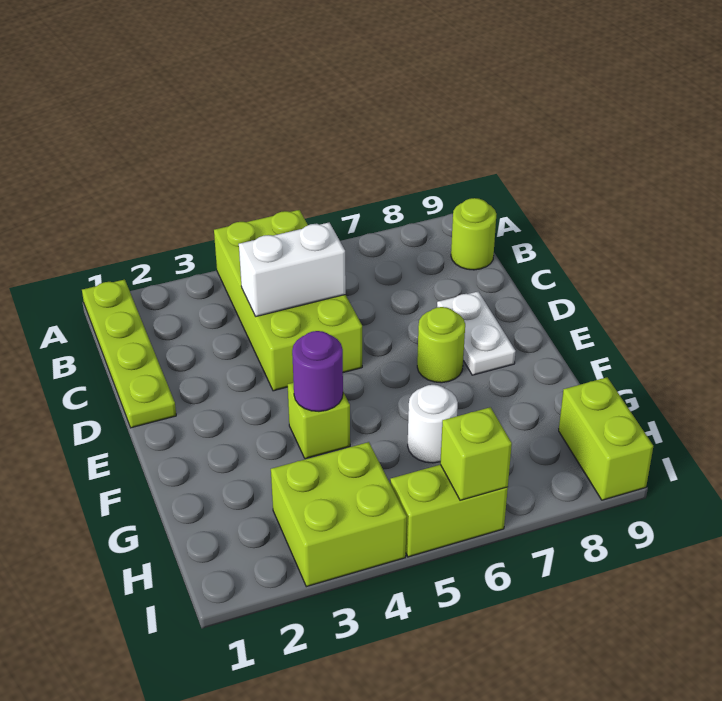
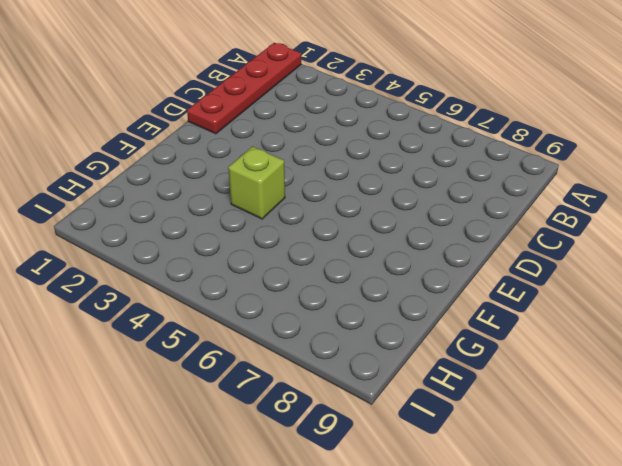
red 1x4 plate [187,43,301,134] -> lime 1x4 plate [82,279,176,428]
none -> lime 2x4 brick [214,210,362,391]
none -> lime 1x1 round brick [451,198,496,270]
none -> white 1x2 plate [437,292,516,375]

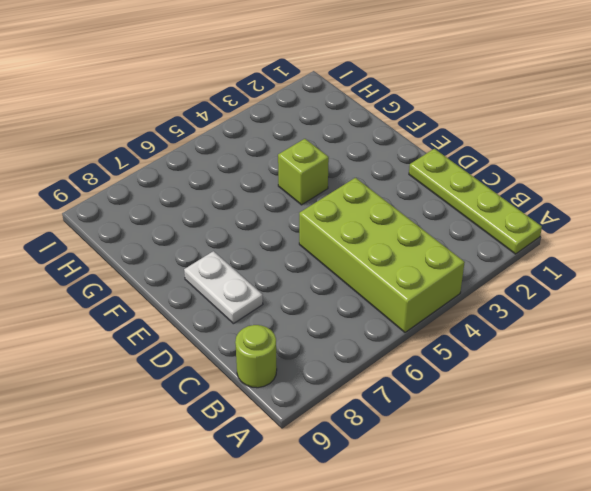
none -> lime 1x1 round brick [417,307,465,383]
none -> white 1x1 round brick [408,385,458,463]
none -> lime 2x2 brick [271,442,407,587]

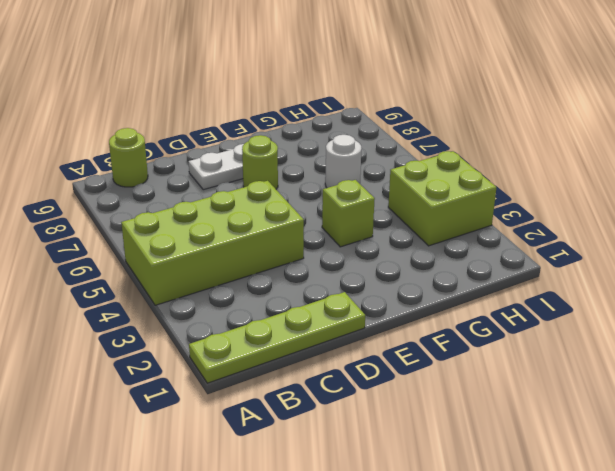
none -> lime 1x2 brick [559,377,653,500]
none -> lime 1x2 brick [390,465,508,557]
none -> white 1x2 brick [239,223,346,316]

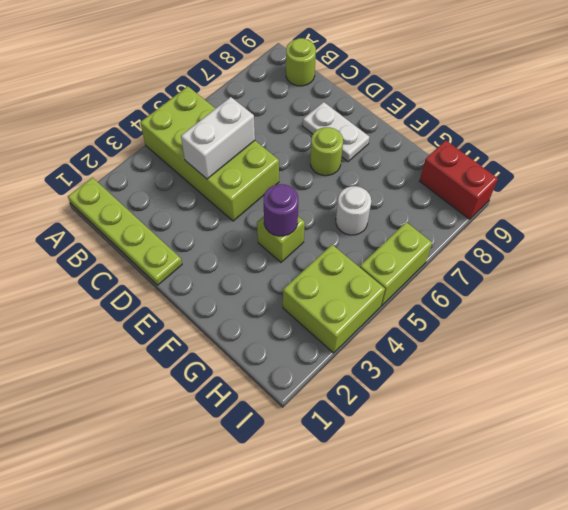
red 1x2 brick [420,140,498,219] -> lime 1x2 brick [559,377,653,500]
none -> lime 1x1 brick [440,407,512,500]

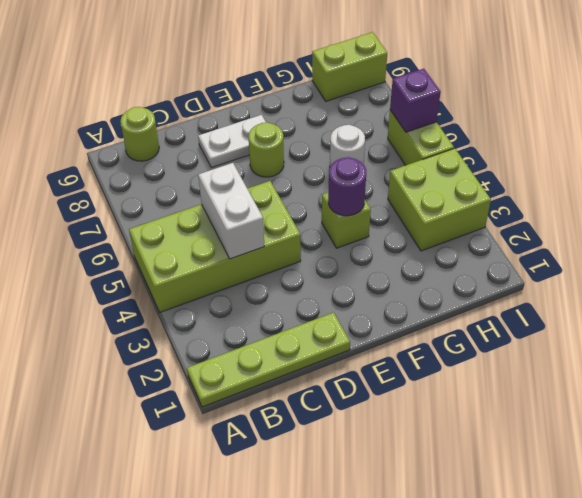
purple 1x1 brick [390,69,441,132] -> lime 1x1 brick [440,407,512,500]

